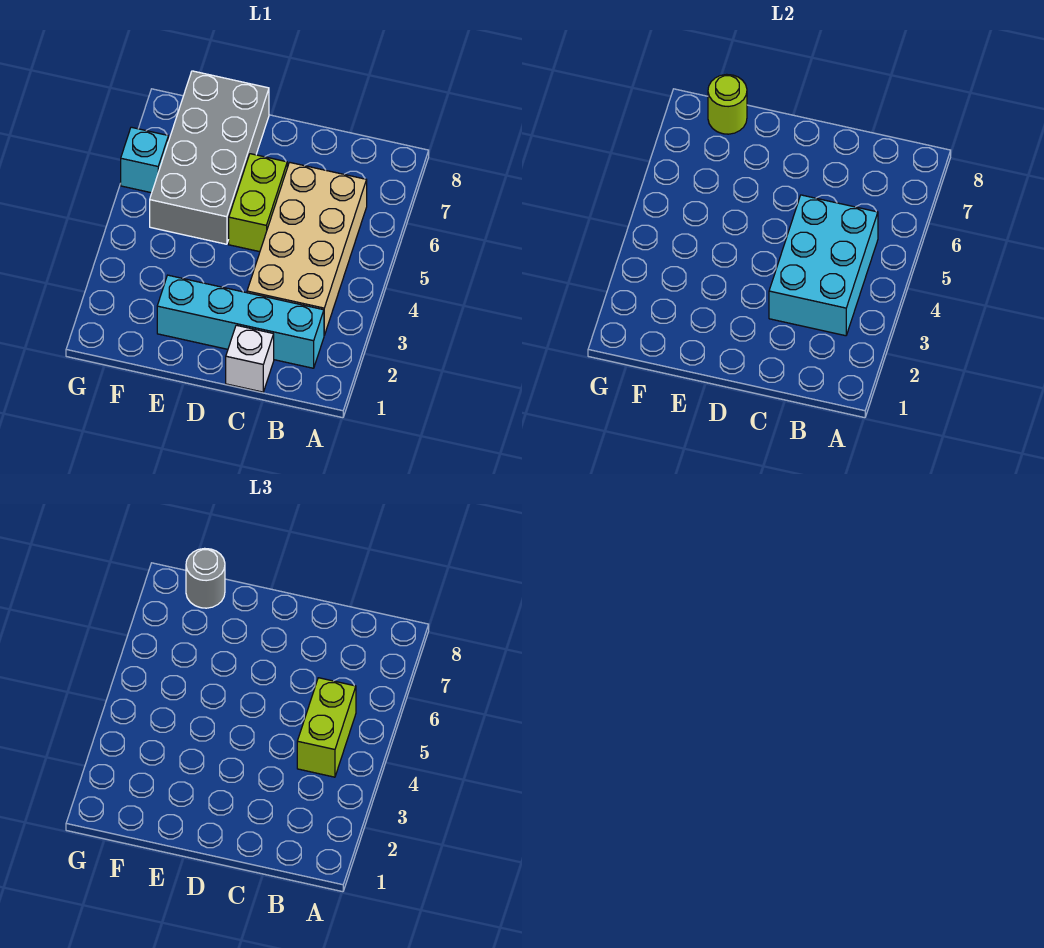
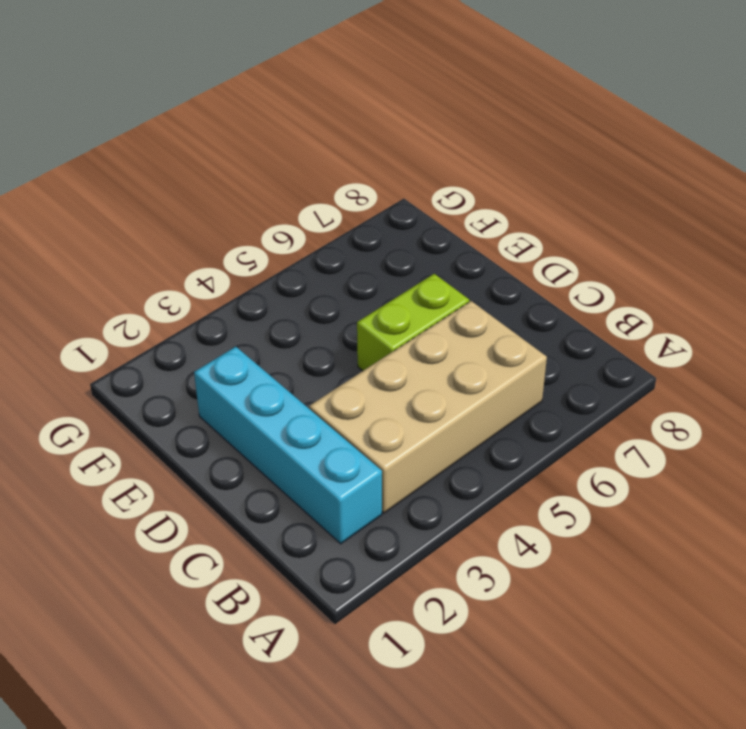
none -> white 1x1 brick [226,325,274,392]
none -> grey 2x4 brick [150,71,269,244]

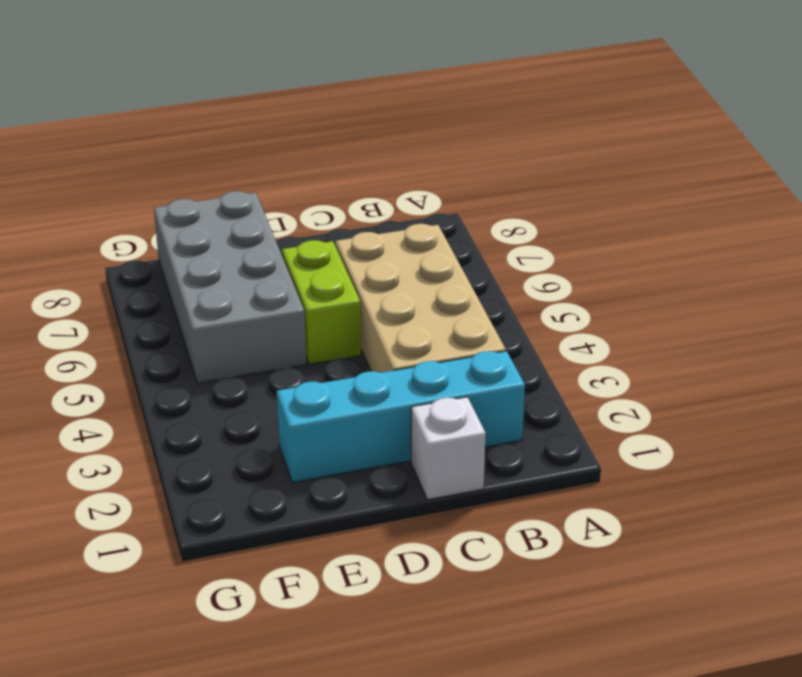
none -> cyan 1x1 brick [121,127,168,193]
none -> cyan 2x3 brick [769,195,878,336]

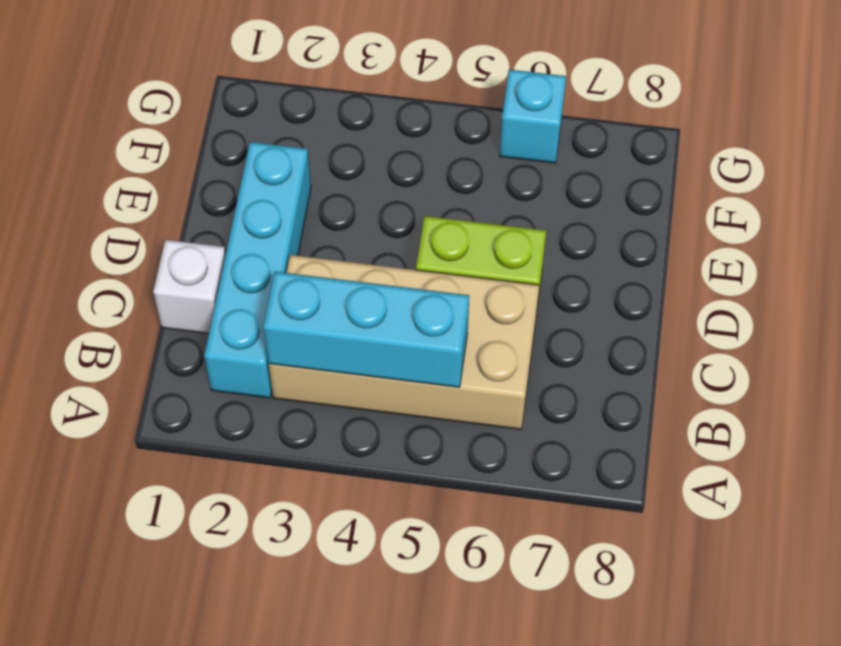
cyan 1x3 brick [263,272,469,387] -> cyan 2x3 brick [769,195,878,336]
none -> grey 2x4 brick [150,71,269,244]
none -> lime 1x1 round brick [708,74,747,134]

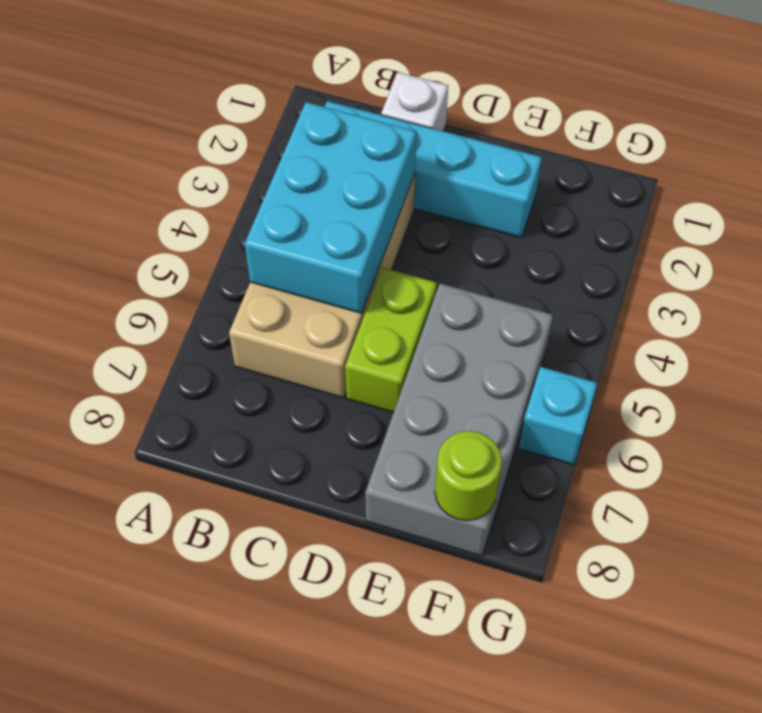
none -> lime 1x2 brick [297,678,356,777]
none -> grey 1x1 round brick [186,548,225,608]

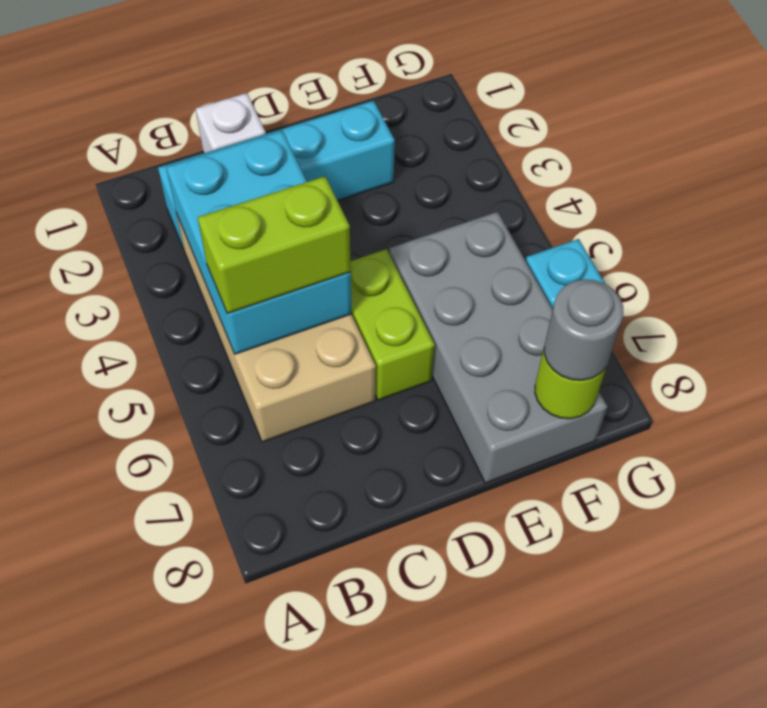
lime 1x2 brick [198,176,351,313] -> lime 1x2 brick turned to [297,678,356,777]

